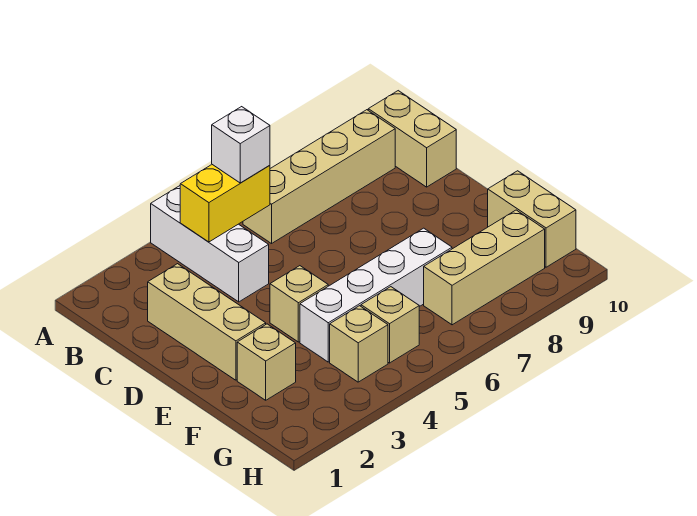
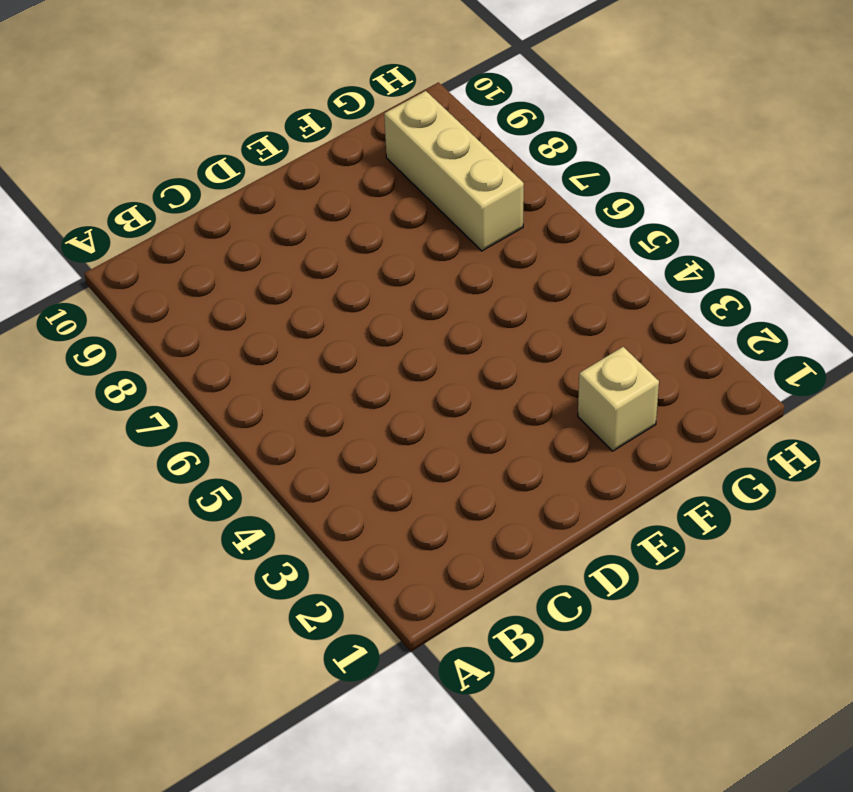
none -> white 1x3 brick [151,186,269,302]
none -> tan 1x4 brick [243,110,395,244]
none -> tan 1x2 brick [368,91,456,187]

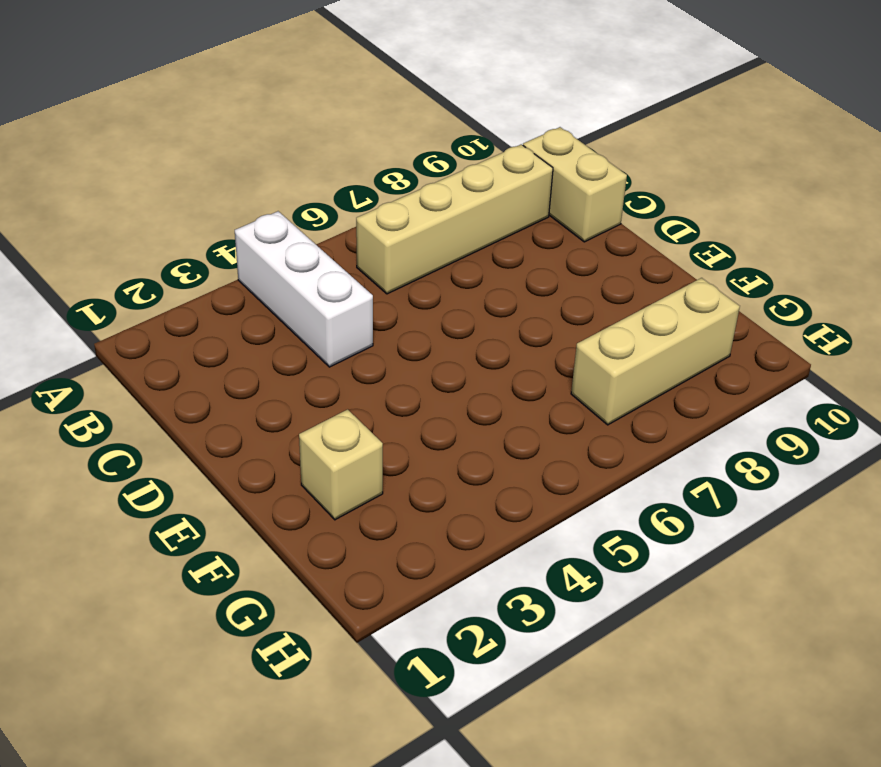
none -> tan 1x3 brick [148,264,266,380]
none -> tan 1x1 brick [270,266,328,342]
none -> white 1x4 brick [300,228,452,362]

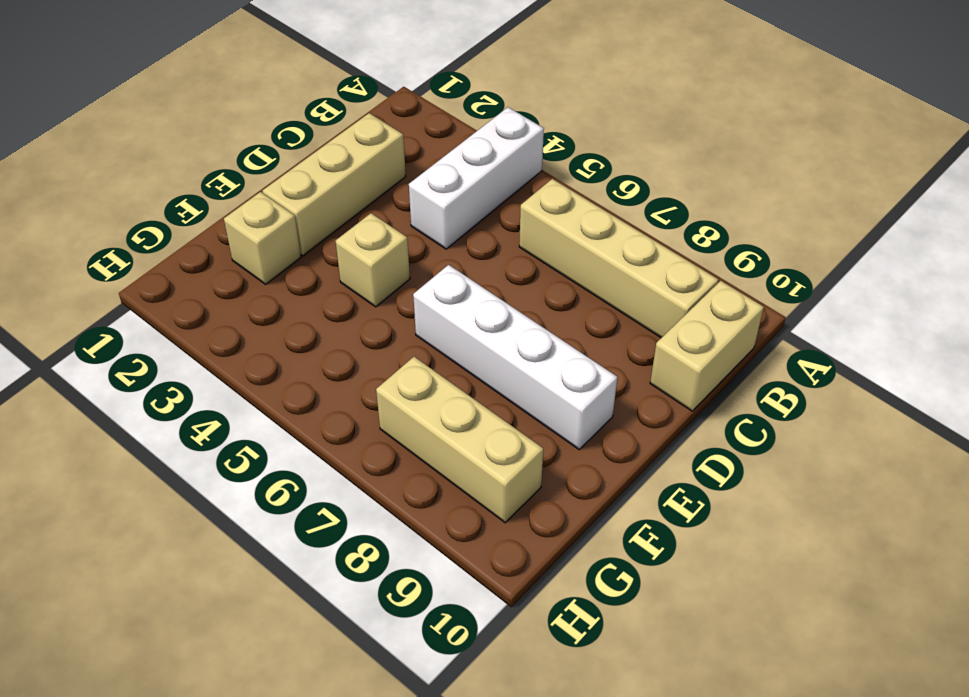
white 1x4 brick [413,265,617,449] -> white 1x4 brick moved to [300,228,452,362]
none -> tan 1x2 brick [488,171,576,267]
none -> tan 1x1 brick [330,306,388,382]
none -> tan 1x1 brick [361,287,419,363]

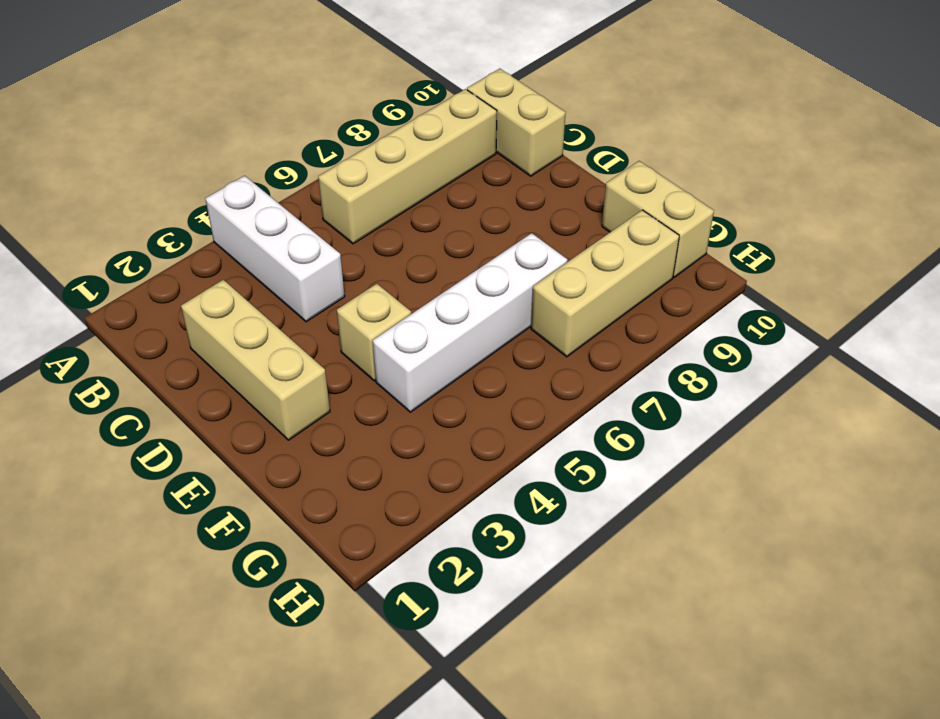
none -> tan 1x1 brick [237,324,296,400]
none -> tan 1x1 brick [330,306,388,382]
none -> tan 1x1 brick [361,287,419,363]

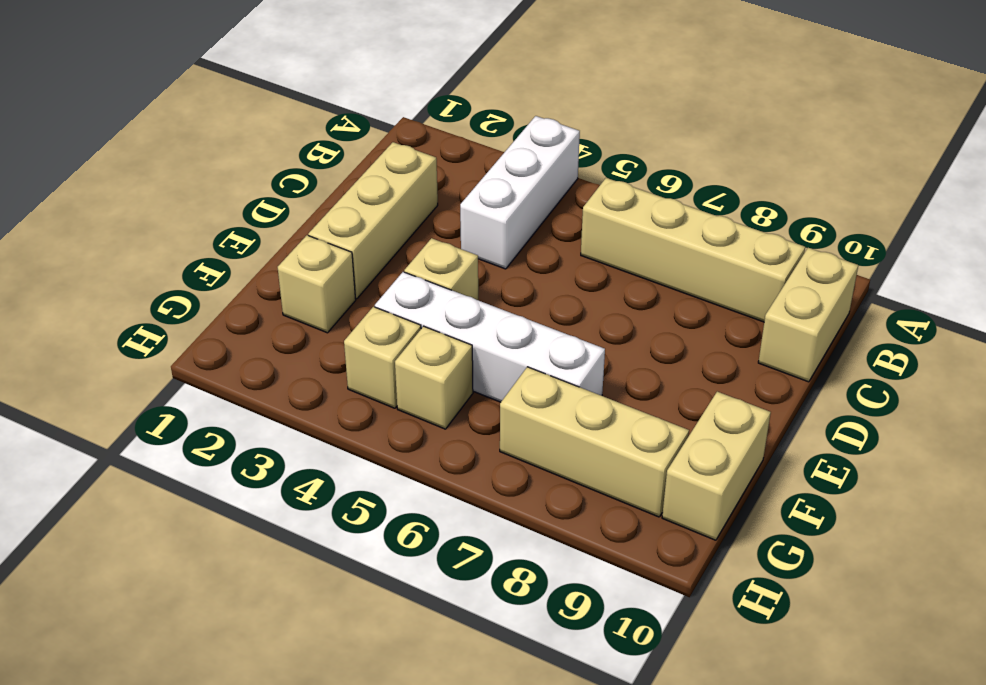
none -> yellow 1x2 brick [180,165,270,242]
none -> white 1x1 brick [212,107,270,183]

